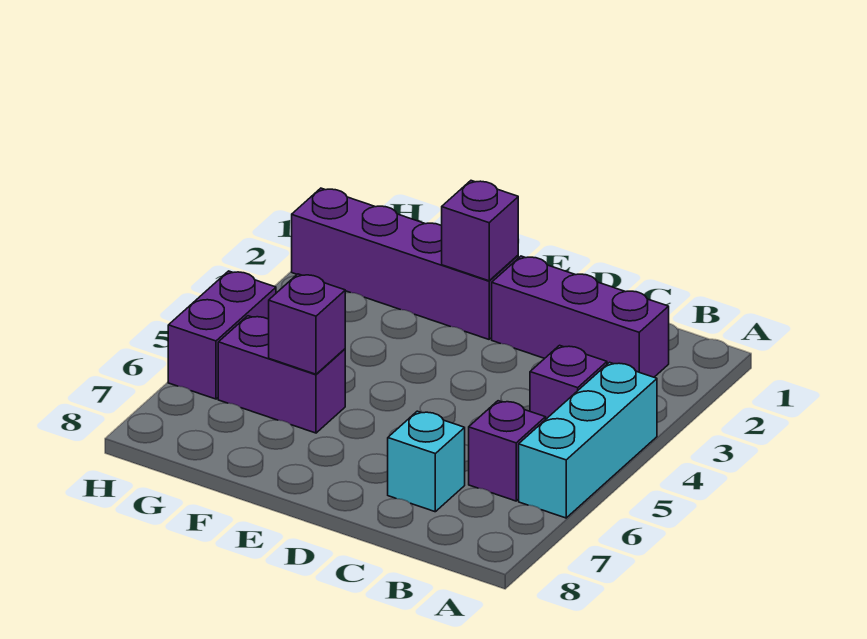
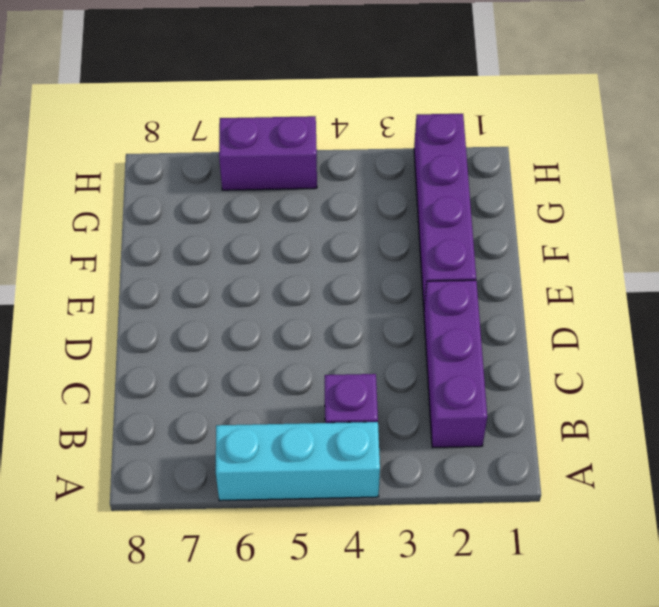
none -> purple 1x1 brick [469,401,546,501]
none -> cyan 1x1 brick [388,411,465,512]

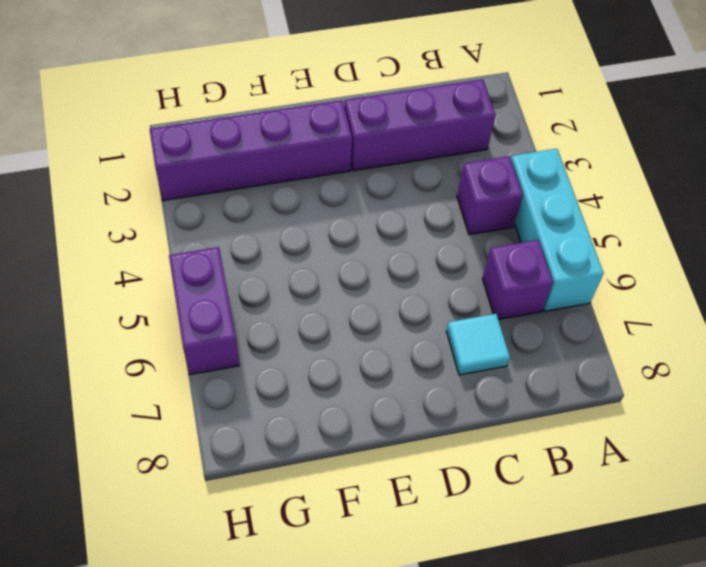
cyan 1x1 tile [446,314,510,375] -> cyan 1x1 brick [388,411,465,512]
none -> purple 1x2 brick [218,316,345,433]
none -> purple 1x1 brick [442,181,518,281]

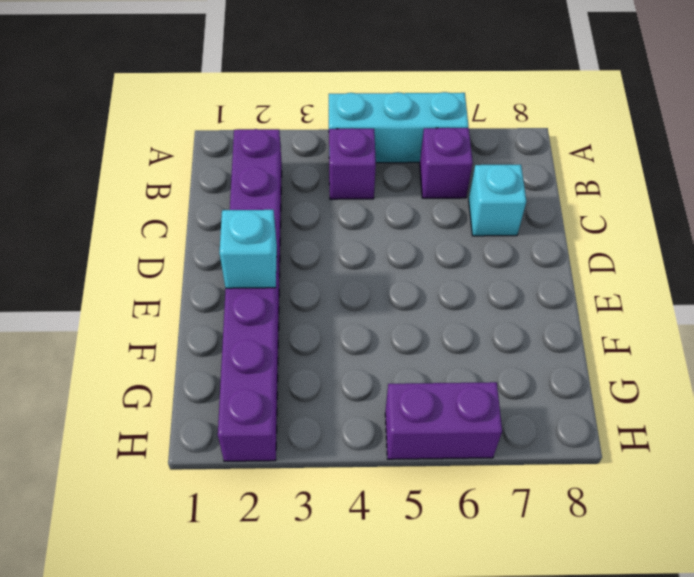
cyan 1x1 brick [219,210,277,288] -> purple 1x1 brick [442,181,518,281]
none -> purple 1x2 brick [218,316,345,433]
none -> purple 1x1 brick [269,274,345,374]

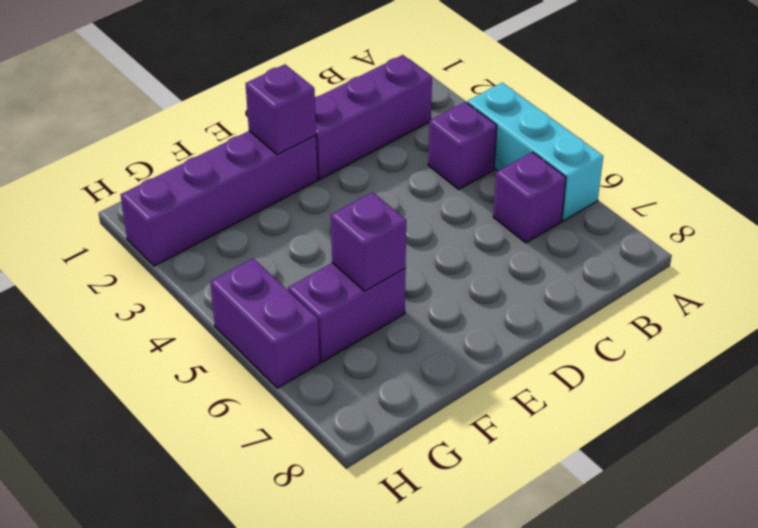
none -> cyan 1x1 brick [388,411,465,512]

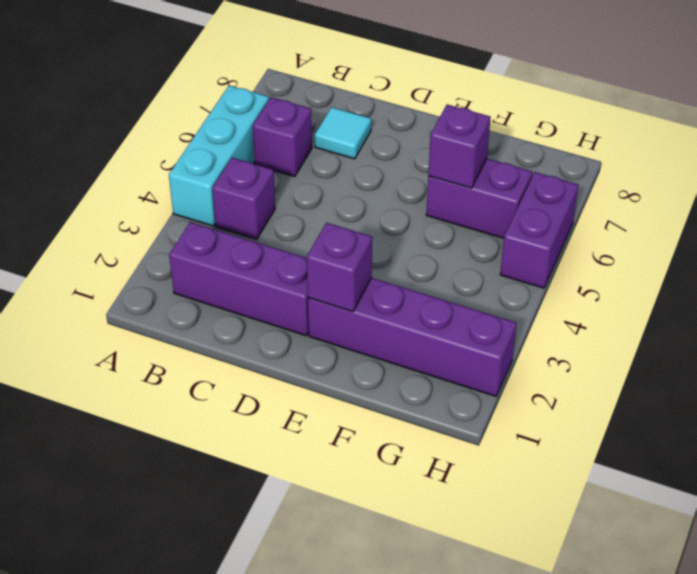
cyan 1x1 tile [315,107,371,159] -> cyan 1x1 brick [388,411,465,512]

